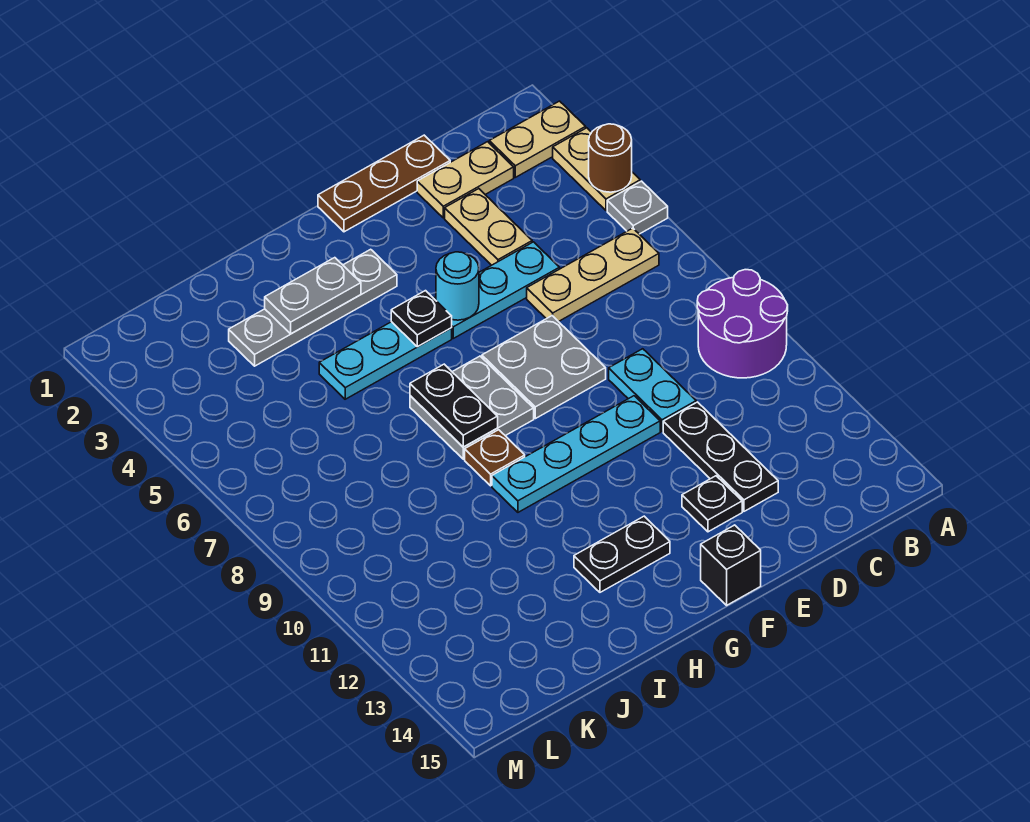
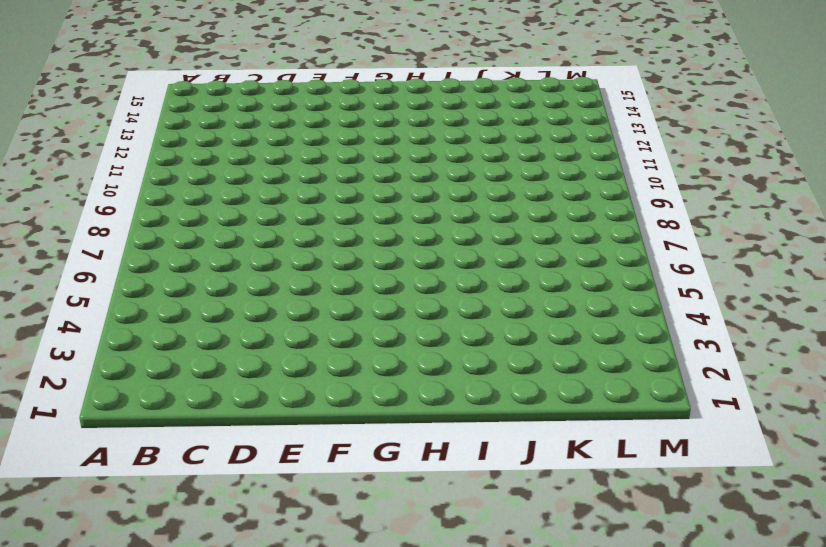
none -> tan 1x2 plate [489,101,586,177]
none -> tan 1x2 plate [553,128,640,211]
none -> grey 1x1 plate [607,181,668,234]

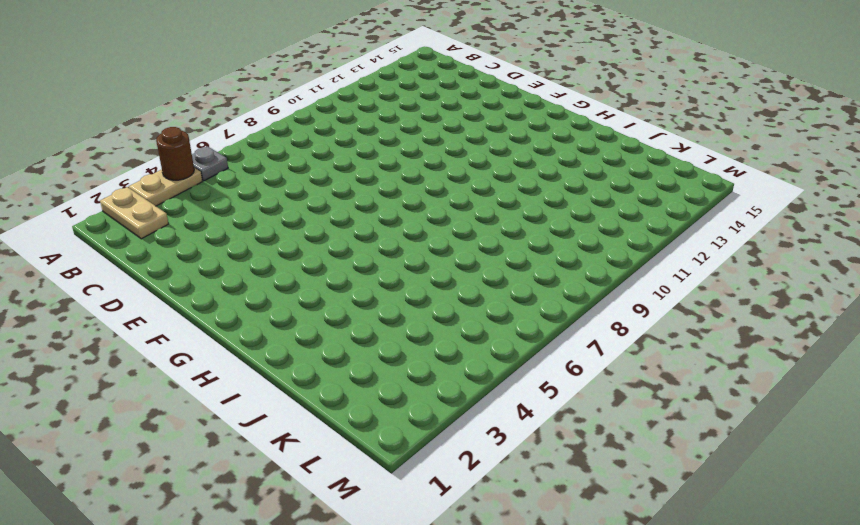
none -> purple 2x2 round brick [697,270,788,378]
none -> tan 1x3 plate [527,228,659,322]
none -> tan 1x2 plate [417,142,514,218]

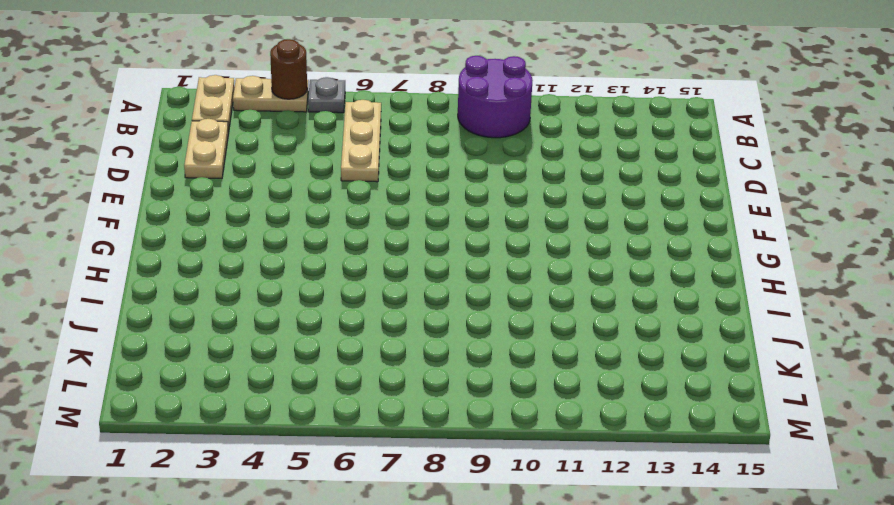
none -> brown 1x3 plate [318,135,450,232]
none -> tan 1x2 plate [445,189,532,265]
none -> cyan 1x3 plate [434,242,560,338]

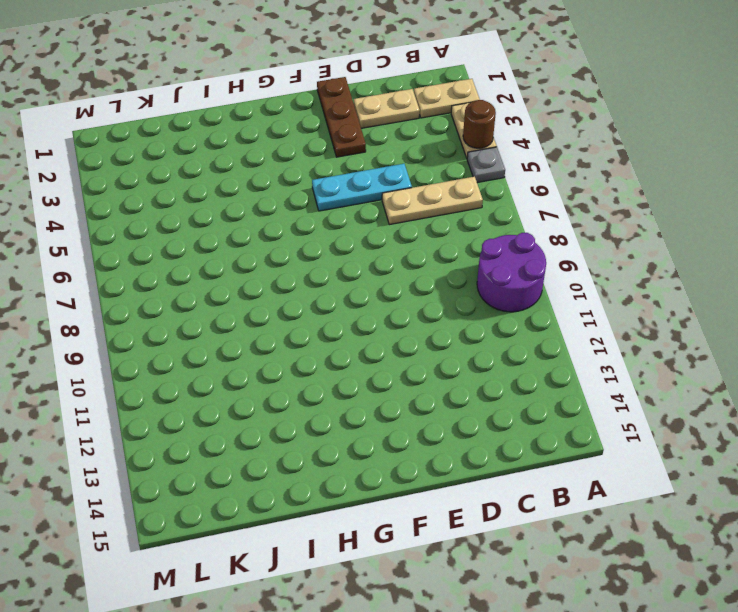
brown 1x3 plate [317,77,366,157] -> brown 1x3 plate turned to [318,135,450,232]
none -> tan 1x2 plate [445,189,532,265]
none -> cyan 1x2 plate [609,349,696,431]
none -> black 1x3 plate [663,402,778,511]

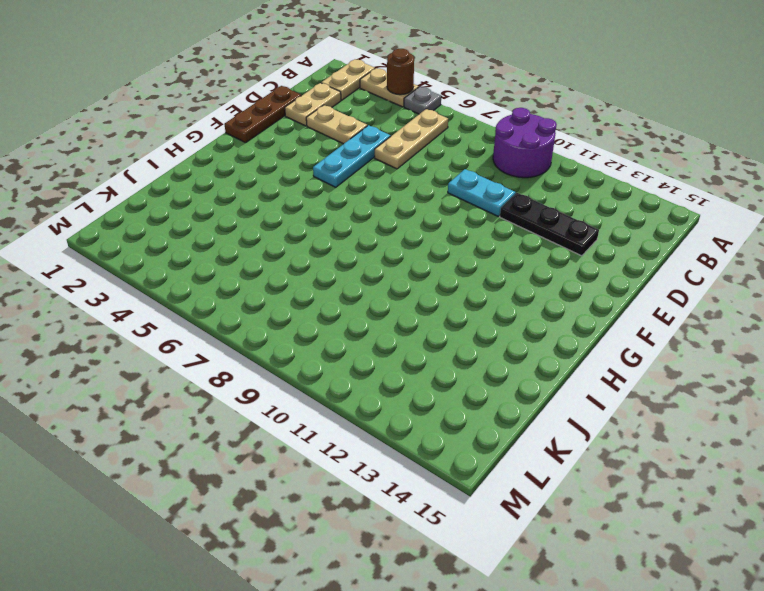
none -> grey 2x2 plate [482,316,606,419]
none -> cyan 1x4 plate [492,396,660,512]
none -> black 1x1 plate [682,476,742,532]

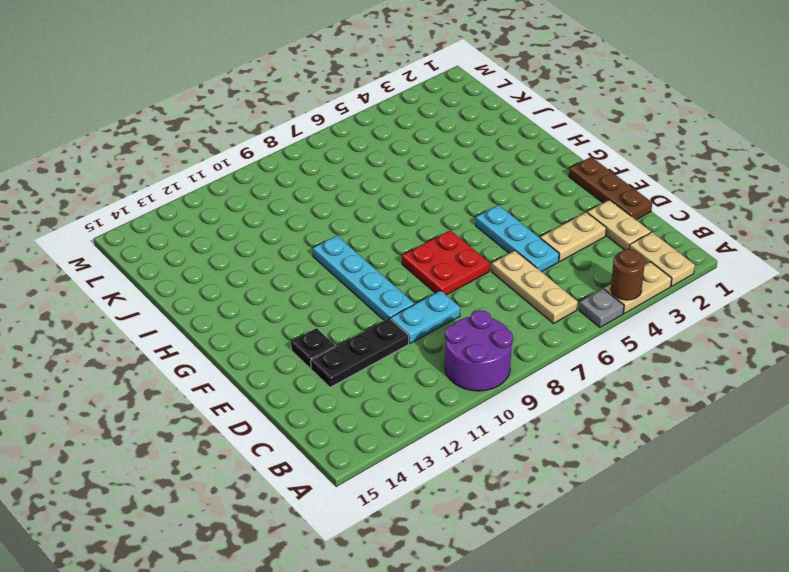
red 2x2 plate [402,230,490,295] -> grey 2x2 plate [482,316,606,419]
none -> black 1x1 brick [701,525,761,605]
none -> grey 1x4 plate [229,249,397,366]
none -> cyan 1x3 plate [319,322,452,399]

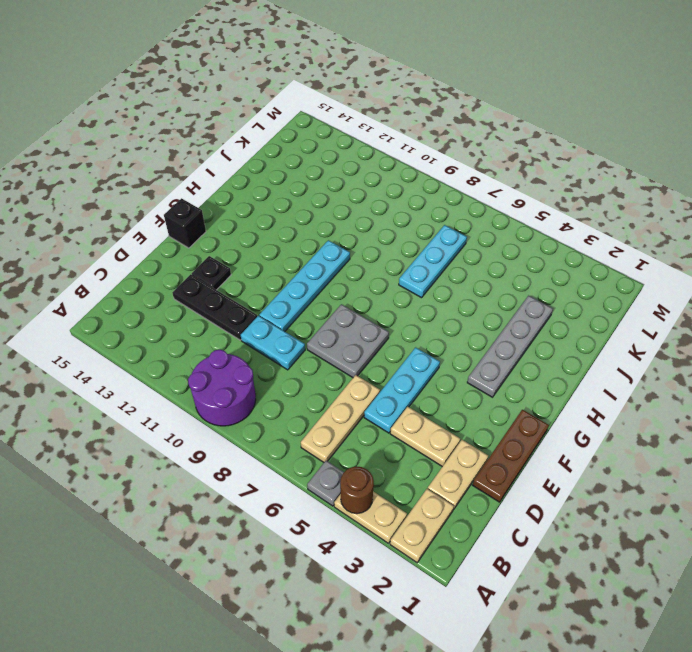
cyan 1x3 plate [399,225,467,298] -> cyan 1x3 plate moved to [319,322,452,399]
none -> grey 2x2 plate [410,356,534,459]
none -> black 1x2 plate [574,516,670,592]
none -> brown 1x1 plate [465,430,525,486]

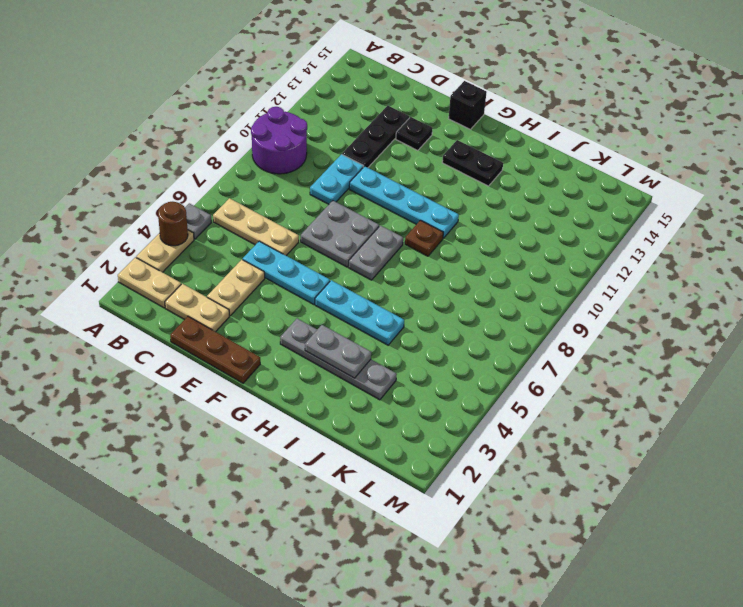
grey 1x2 plate [348,226,403,280] -> grey 2x2 plate [410,356,534,459]
none -> cyan 1x1 round brick [436,252,479,320]
none -> black 1x1 plate [391,291,452,347]
none -> black 1x2 plate [410,364,498,447]

